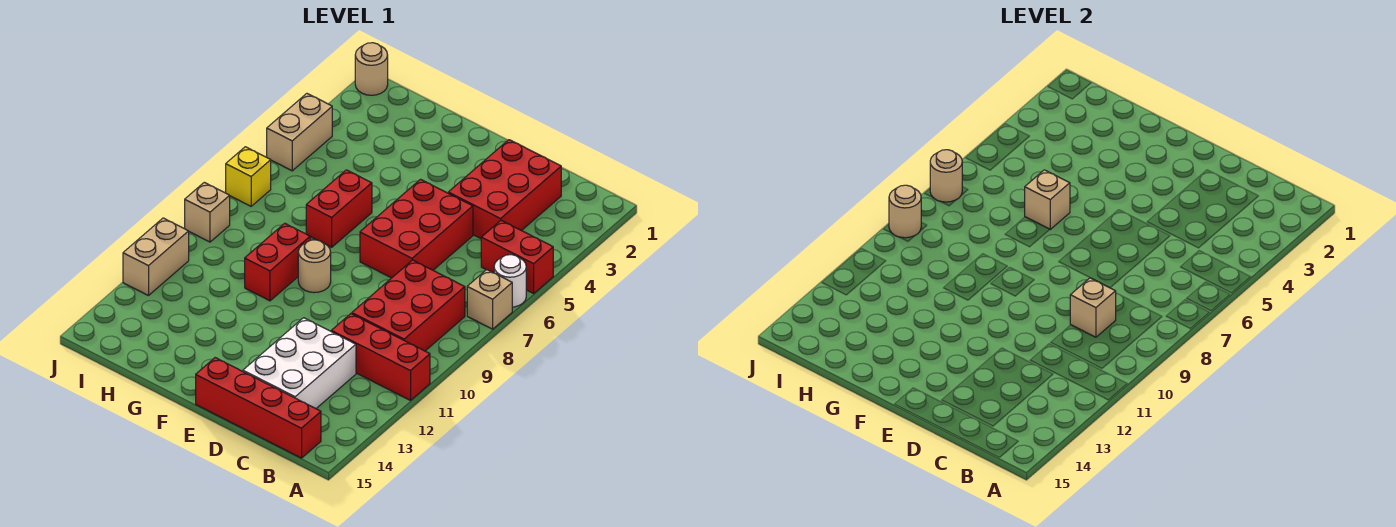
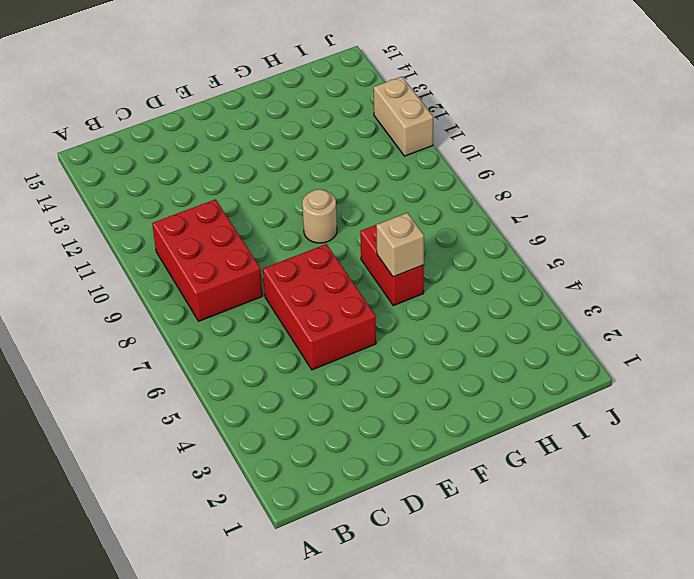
none -> red 1x2 brick [481,220,553,293]
none -> white 1x1 round brick [494,255,526,307]
none -> tan 1x1 brick [467,270,512,329]

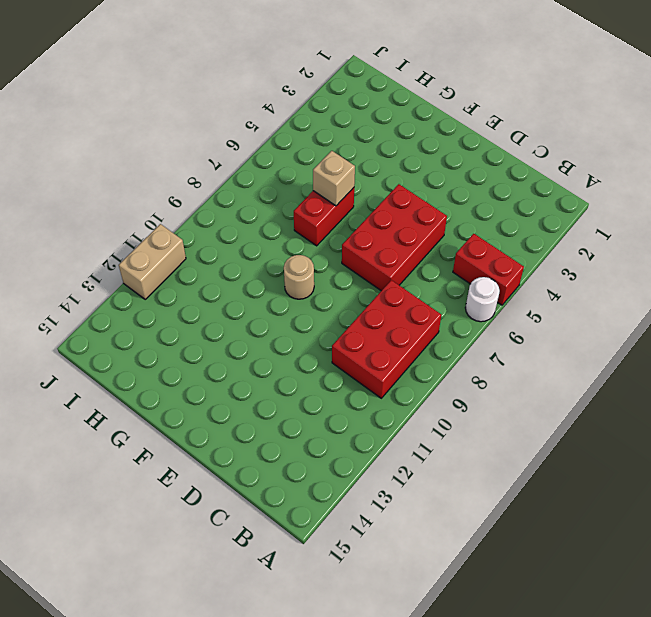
none -> tan 1x1 brick [467,270,512,329]
none -> red 1x3 brick [331,314,430,400]
none -> red 1x4 brick [196,358,321,458]

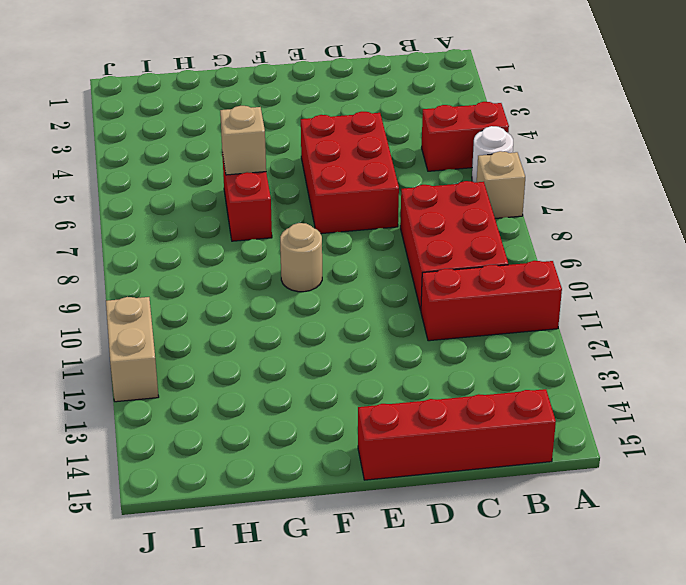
none -> red 2x3 brick [448,140,561,238]
none -> white 2x3 brick [243,318,356,408]
none -> red 1x2 brick [245,223,310,301]

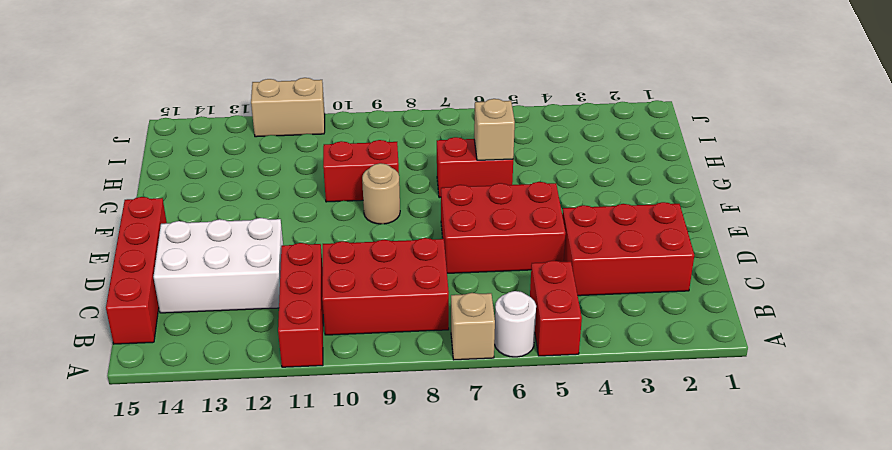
none -> tan 1x1 round brick [355,43,388,95]
none -> tan 1x2 brick [267,94,332,171]
none -> yellow 1x1 brick [226,147,271,206]

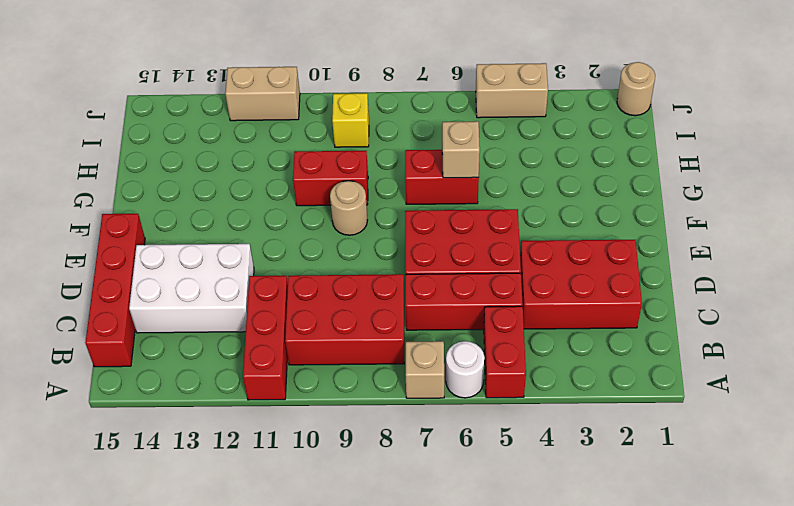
red 1x3 brick [405,273,523,330] -> none
yellow 1x1 brick [332,93,369,147] -> yellow 1x1 brick moved to [226,147,271,206]
none -> tan 1x1 brick [184,182,230,242]
none -> tan 1x1 brick [1070,278,1116,337]
none -> tan 1x1 round brick [930,150,962,202]

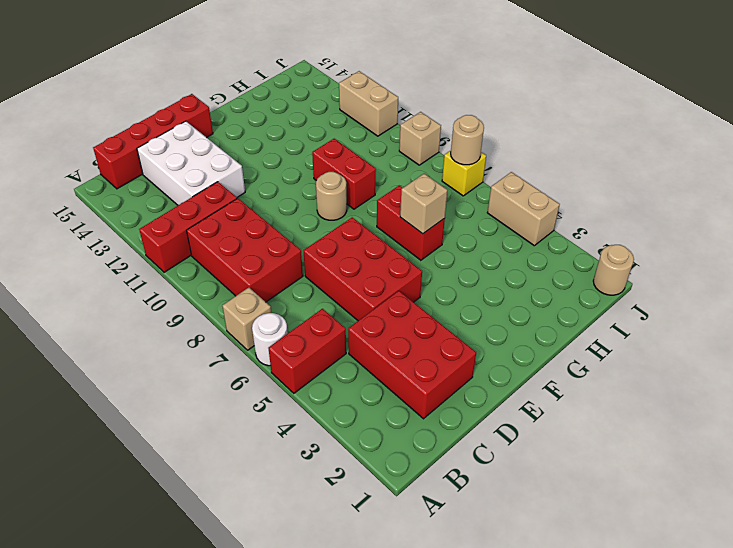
none -> tan 1x1 brick [1070,278,1116,337]
none -> tan 1x1 round brick [889,185,921,238]

